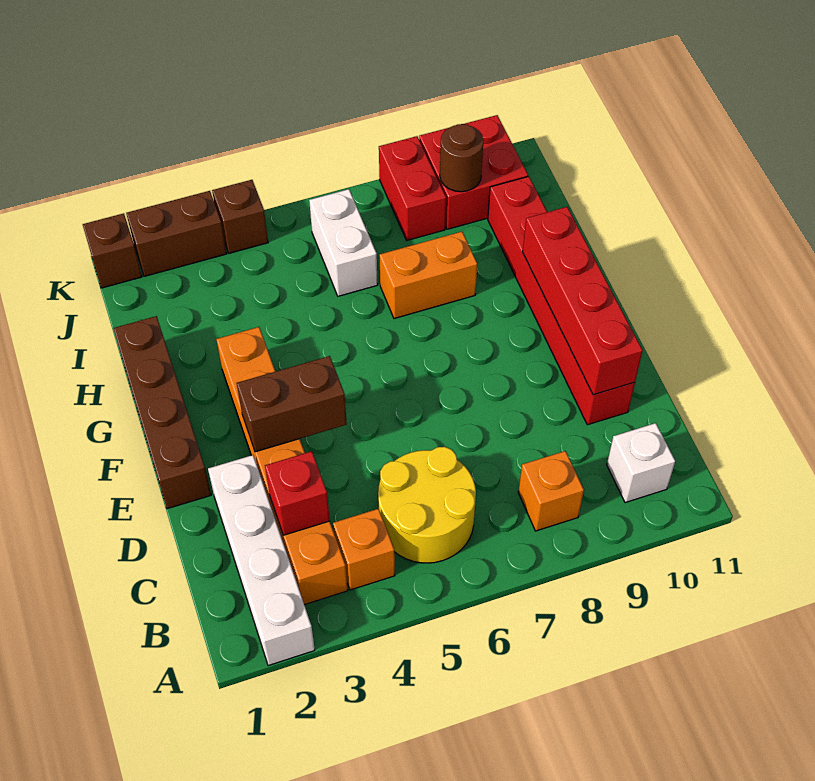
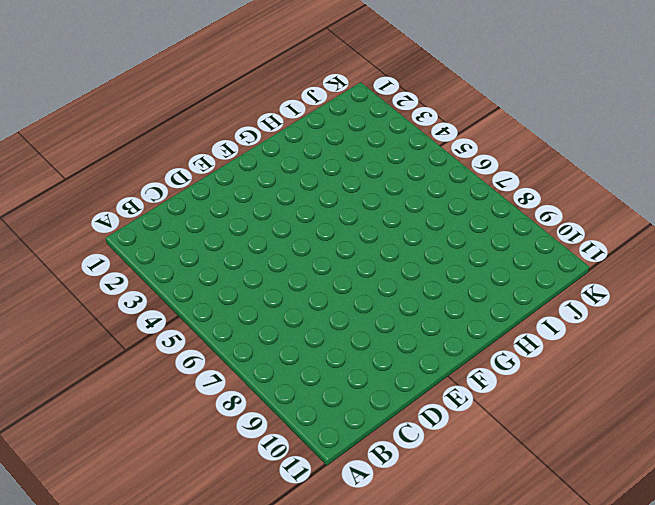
none -> white 1x4 brick [208,455,315,666]
none -> orange 1x6 brick [216,327,348,605]
none -> orange 1x1 brick [333,509,395,590]

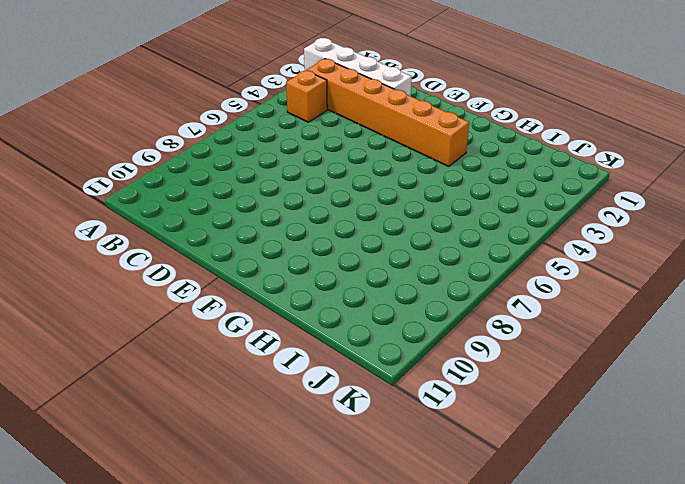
none -> yellow 2x2 round brick [378,447,476,563]
none -> orange 1x1 brick [518,451,584,531]
none -> white 1x1 brick [607,423,675,503]

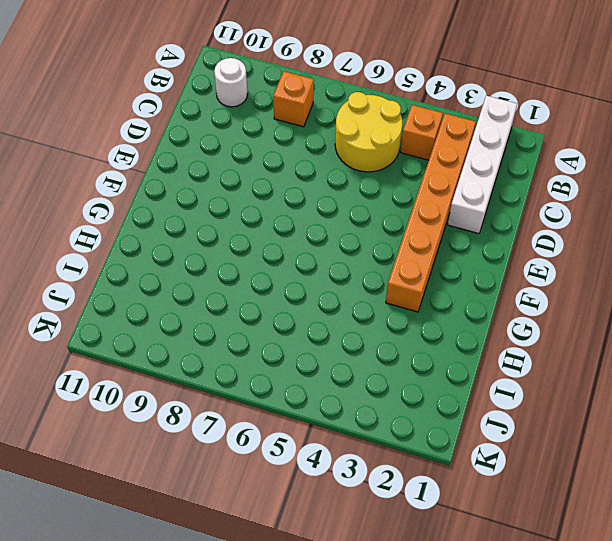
white 1x1 round brick [214,58,247,107] -> white 1x1 brick [607,423,675,503]
none -> red 1x6 brick [488,176,635,425]
none -> brown 1x4 brick [113,316,211,509]
none -> orange 1x2 brick [379,232,477,319]

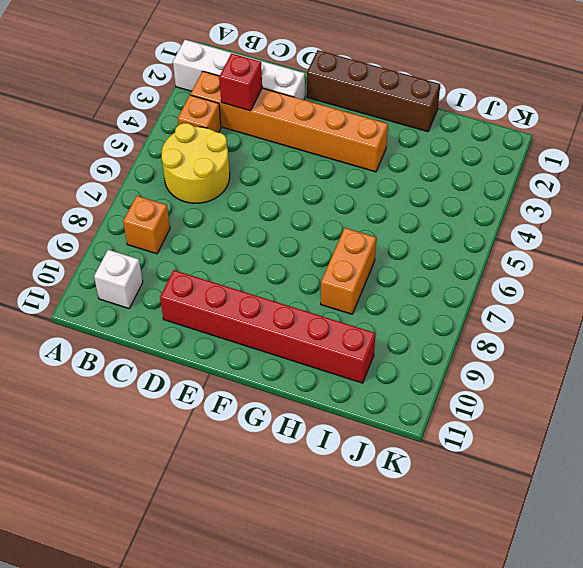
none -> white 1x2 brick [309,189,378,296]
none -> red 1x2 brick [379,136,446,240]
none -> red 2x2 brick [419,115,528,229]

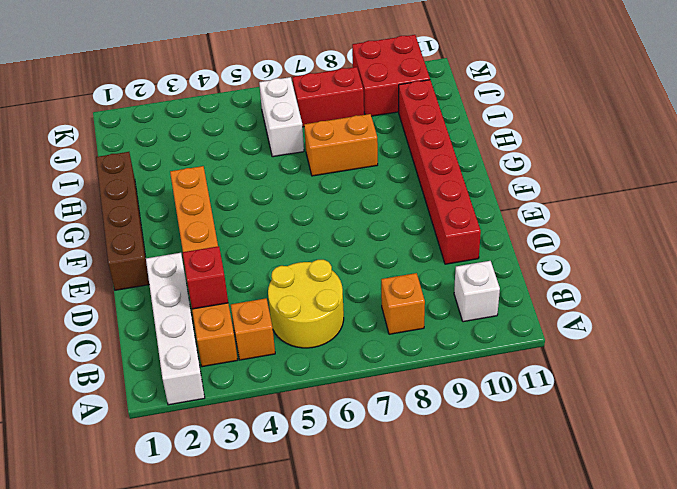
red 1x2 brick [293,67,364,127] -> red 1x2 brick turned to [379,136,446,240]
none -> brown 1x1 brick [83,213,142,288]
none -> brown 1x2 brick [126,191,227,276]
none -> brown 1x1 brick [212,180,268,253]

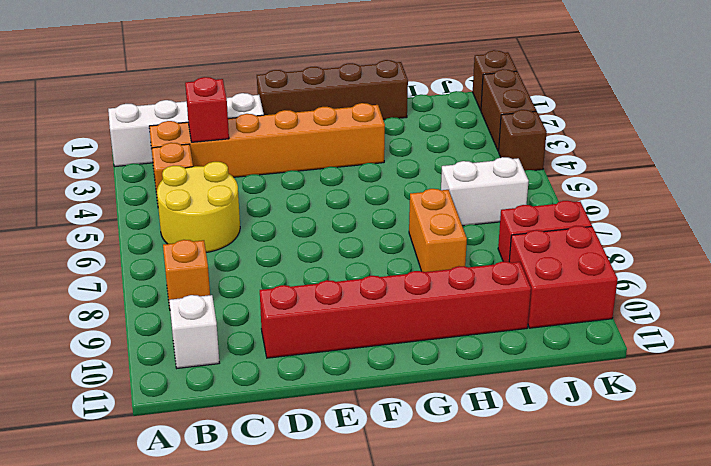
none -> red 1x4 brick [523,207,643,395]
none -> brown 1x2 brick [237,356,347,452]
none -> brown 1x1 round brick [440,124,484,192]

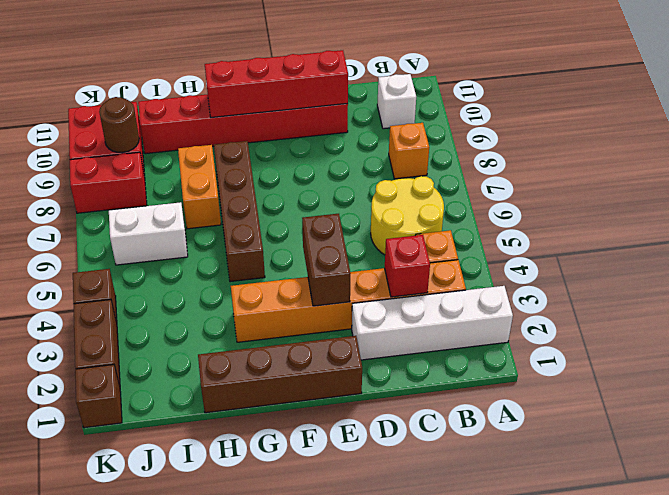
brown 1x4 brick [214,141,265,282] -> none

